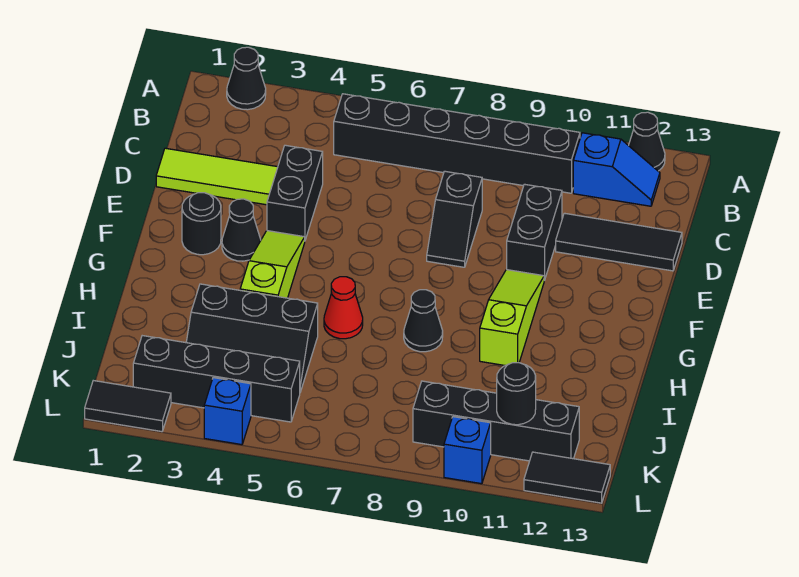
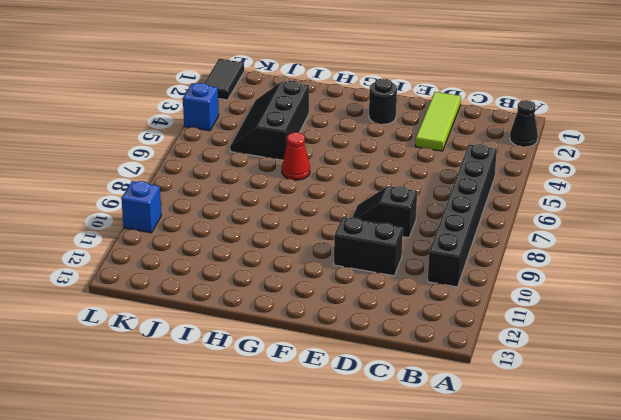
none -> black 1x1 cone [629,112,665,171]
none -> blue 1x2 slope [573,133,660,206]
none -> black 1x2 brick [267,145,323,240]

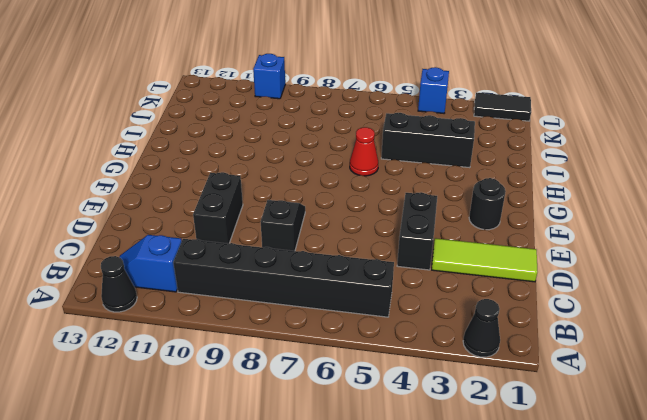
none -> black 1x3 tile [556,213,682,271]
none -> black 1x1 cone [222,199,261,261]
none -> lime 1x3 slope [240,231,305,298]

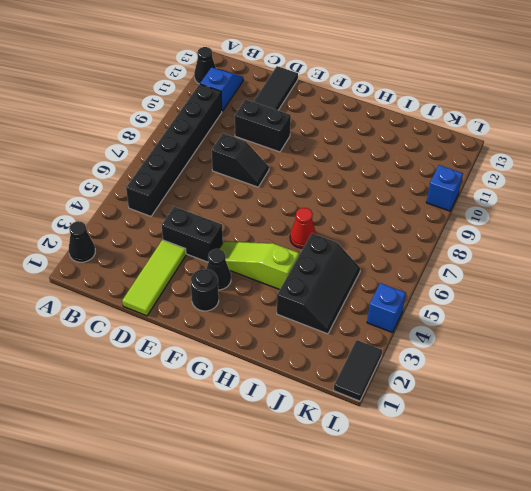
none -> lime 1x3 slope [480,270,544,366]
none -> black 1x1 cone [404,290,443,352]
none -> black 1x4 brick [133,336,300,422]

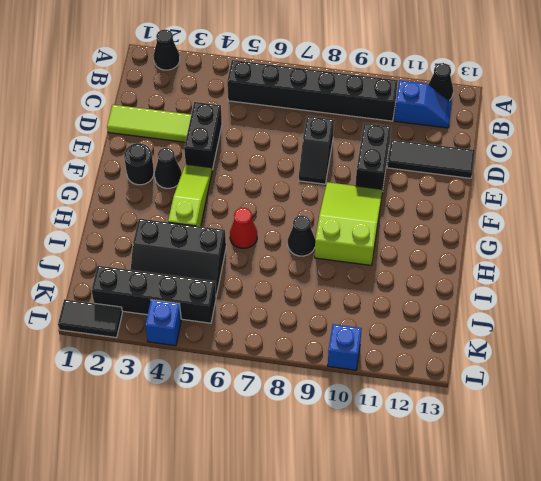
lime 2x3 slope [315,182,383,265] -> lime 1x3 slope [480,270,544,366]
none -> black 1x4 brick [413,381,579,461]
none -> black 1x2 tile [524,452,610,503]
none -> black 1x1 round brick [497,363,536,425]

